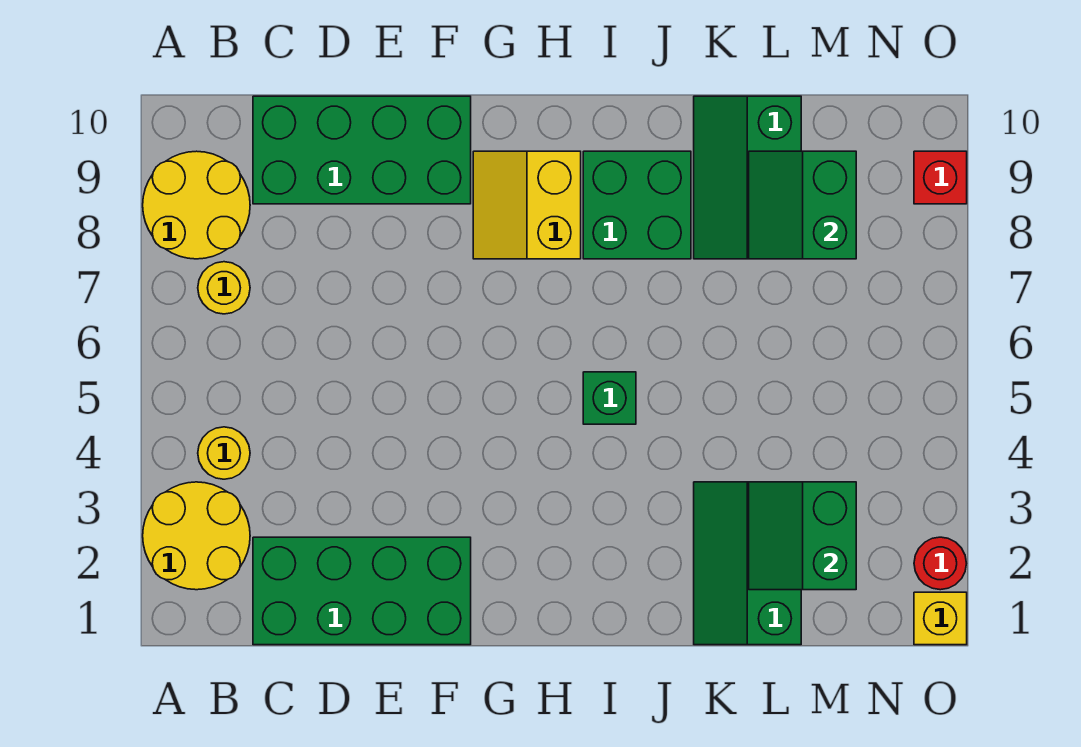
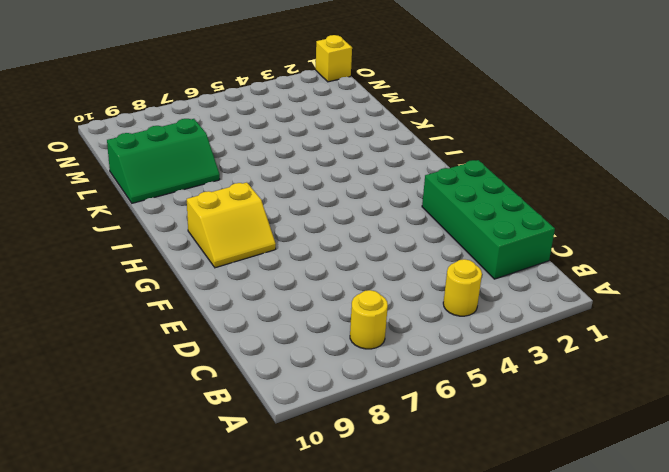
none -> yellow 2x2 round brick [143,482,250,590]
none -> yellow 2x2 round brick [143,151,250,259]
none -> green 2x4 brick [253,96,471,204]

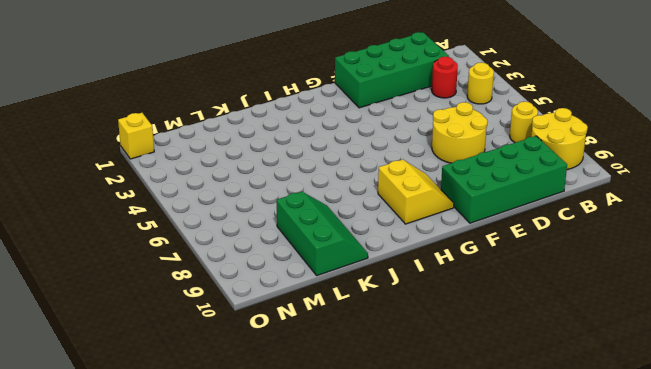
red 1x1 round brick [432,57,458,98] -> red 1x1 round brick moved to [914,537,966,590]
yellow 2x2 round brick [432,102,487,163] -> yellow 2x2 round brick moved to [143,482,250,590]
none -> green 1x1 brick [583,372,636,424]
none -> green 2x2 brick [583,151,691,259]
none -> green 2x3 slope [694,482,801,645]

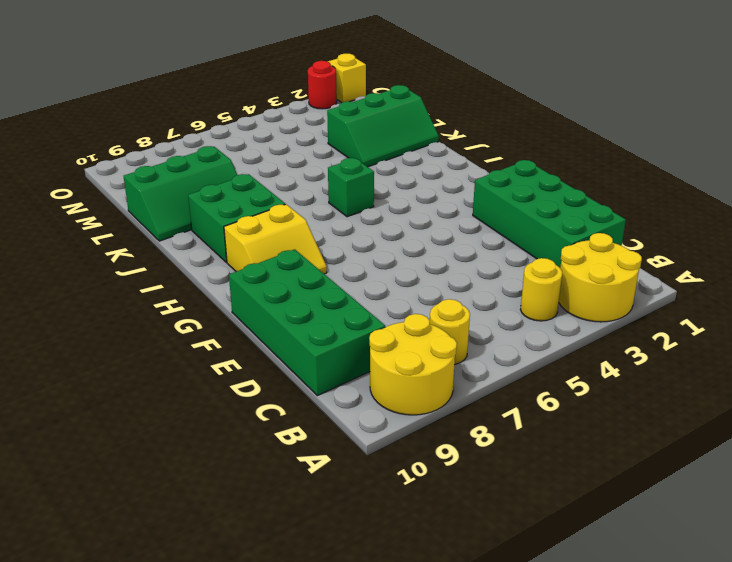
none -> red 1x1 brick [914,151,967,204]
none -> green 2x2 slope [749,482,856,590]
none -> green 2x2 slope [749,151,856,259]

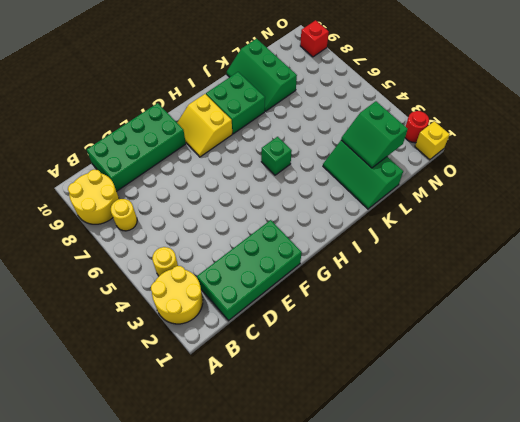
none -> green 2x2 slope [749,151,856,259]

